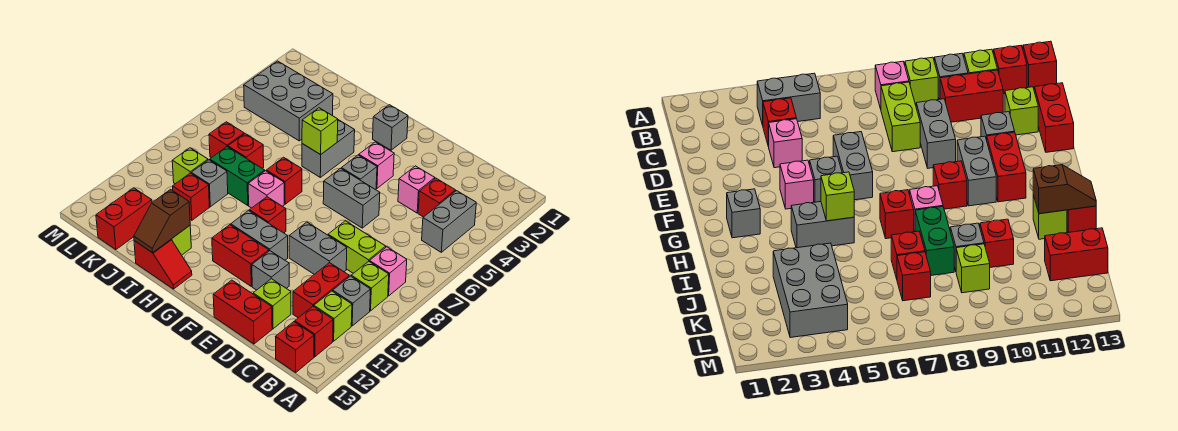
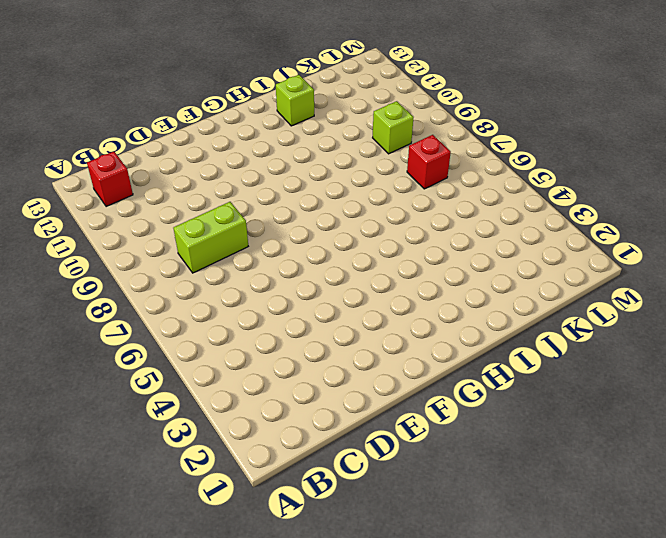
none -> grey 1x2 brick [422,191,476,252]
none -> pink 1x1 brick [370,247,407,296]
none -> lime 1x1 brick [351,261,389,311]
none -> grey 1x1 brick [333,276,371,326]

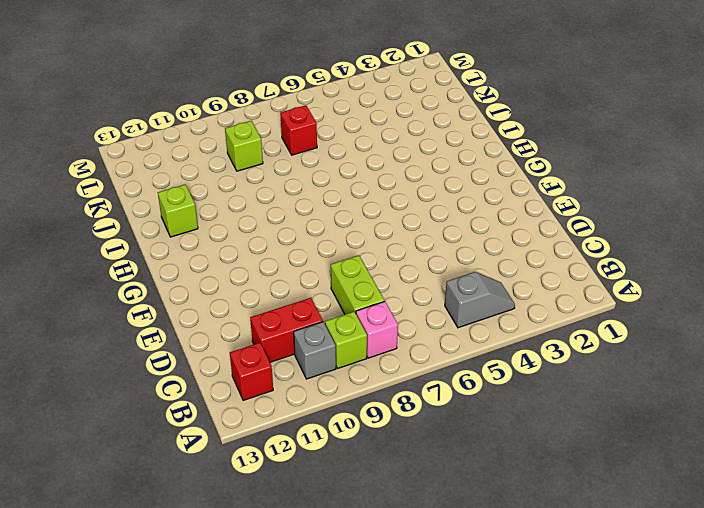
grey 1x2 slope [445,272,515,328] -> grey 1x2 brick [422,191,476,252]
none -> lime 1x1 brick [314,291,352,341]
none -> red 1x1 brick [276,322,314,372]
none -> red 1x1 brick [418,178,456,217]
none -> pink 1x1 brick [398,166,435,213]

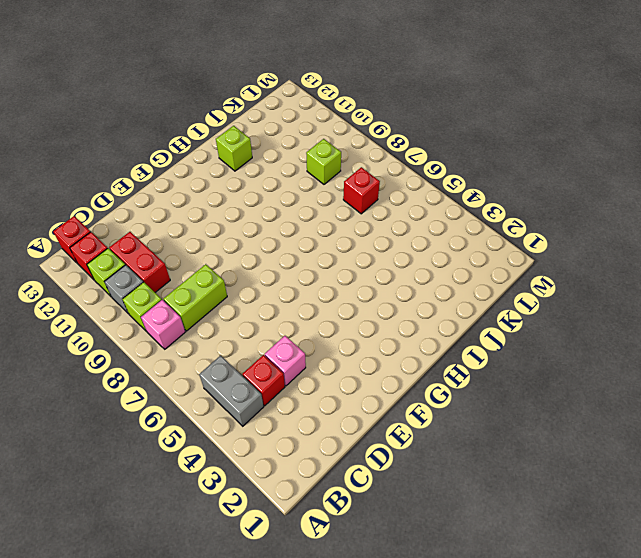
none -> grey 1x2 brick [289,222,347,274]
none -> lime 1x1 brick [253,279,291,329]
none -> red 1x2 brick [213,280,272,344]
none -> grey 1x2 brick [323,168,380,228]

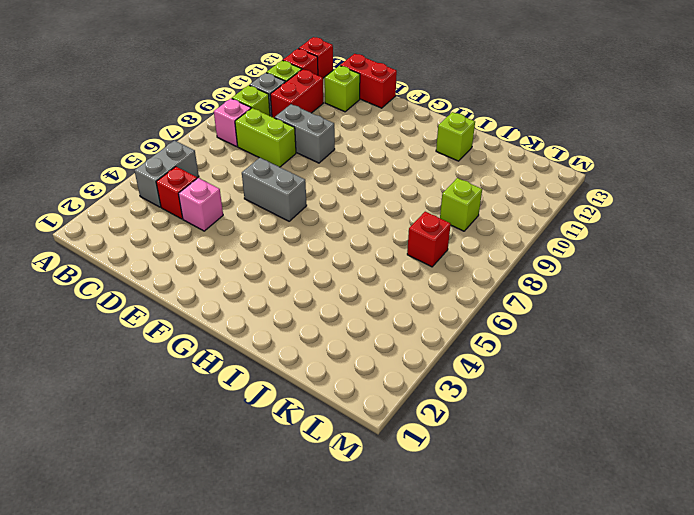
none -> grey 1x1 brick [252,251,289,290]
none -> pink 1x1 brick [359,142,394,188]
none -> grey 1x1 brick [341,155,377,190]
none -> grey 1x2 brick [231,210,288,260]

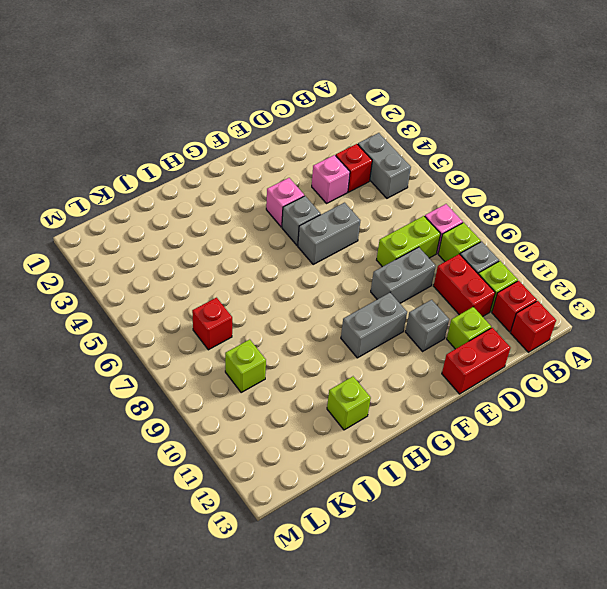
none -> red 1x2 brick [212,225,269,286]
none -> grey 1x1 brick [373,105,408,150]
none -> red 1x1 brick [249,197,286,233]
none -> grey 1x2 brick [302,120,355,177]

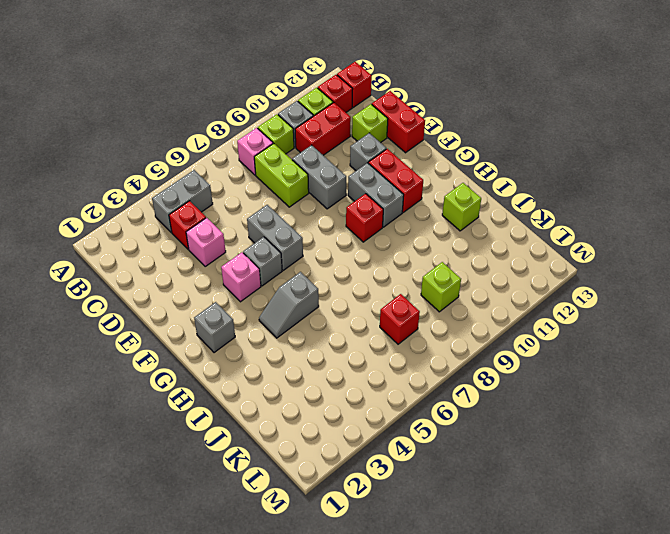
grey 1x2 slope [259,272,319,338] -> grey 1x2 brick [302,120,355,177]
none -> red 1x1 brick [266,157,302,204]
none -> pink 1x1 brick [248,171,284,208]
none -> red 1x2 slope [134,240,192,289]
none -> green 1x2 brick [210,147,265,205]

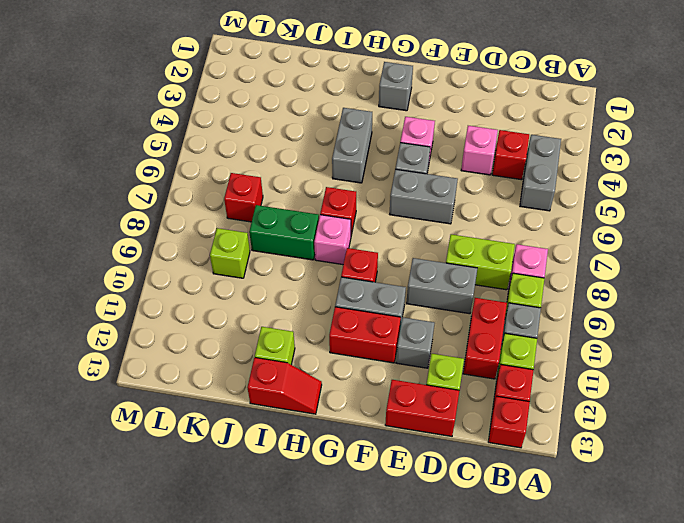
none -> grey 2x3 brick [244,61,333,141]
none -> red 1x1 brick [228,134,264,168]
none -> grey 1x1 brick [191,160,228,207]
none -> red 1x1 brick [173,173,209,220]

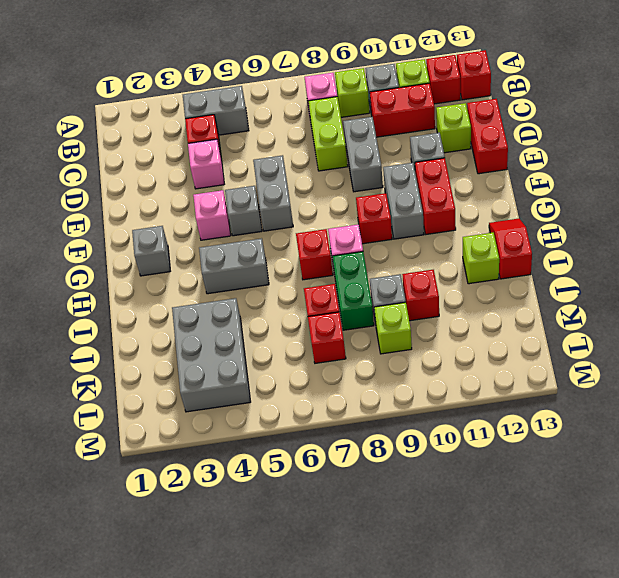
none -> red 1x2 brick [96,188,152,250]
none -> lime 1x1 brick [302,108,338,155]
none -> brown 1x2 slope [134,190,190,253]

